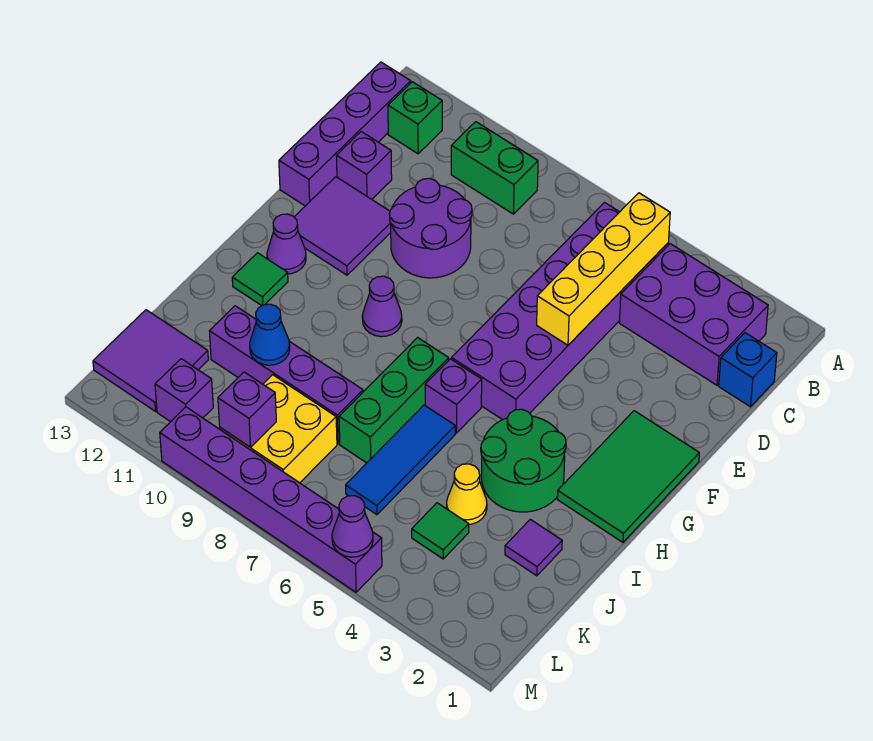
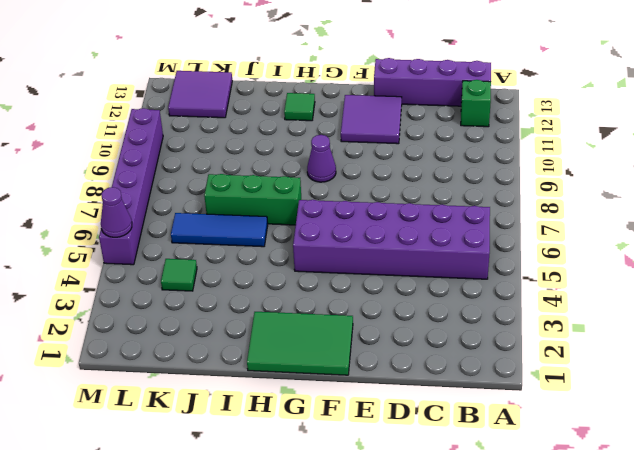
none -> purple 2x3 brick [619,244,768,385]
none -> green 1x2 brick [451,122,538,214]
none -> blue 1x1 brick [719,333,777,407]

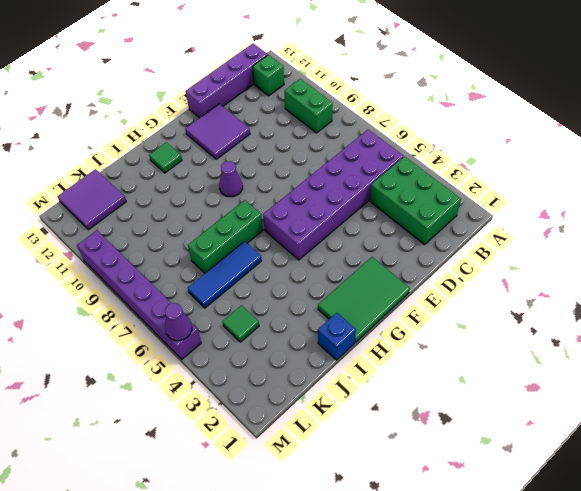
green 2x3 brick [370,157,461,245] -> purple 2x3 brick [619,244,768,385]
blue 1x1 brick [318,313,356,360] -> blue 1x1 brick moved to [719,333,777,407]
none -> purple 2x2 round brick [389,178,472,278]
none -> purple 1x1 brick [336,132,392,199]
none -> purple 1x1 cone [267,214,306,274]

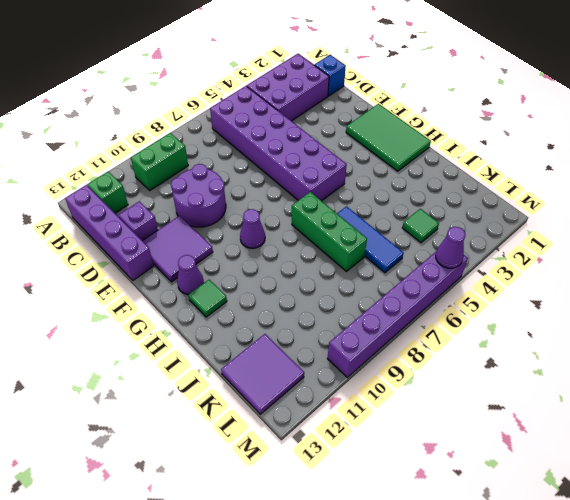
none -> green 2x2 round brick [481,409,566,512]
none -> purple 1x1 brick [425,359,482,433]
none -> purple 1x1 tile [505,519,562,576]

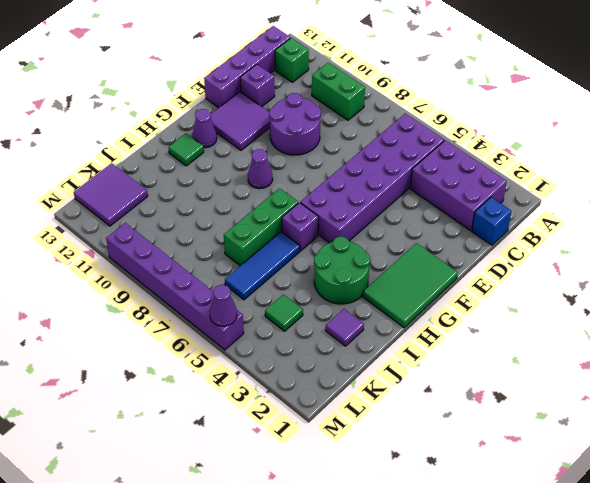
none -> yellow 1x1 cone [447,464,487,524]
none -> purple 1x4 brick [210,306,363,444]
none -> yellow 2x2 brick [220,375,337,483]

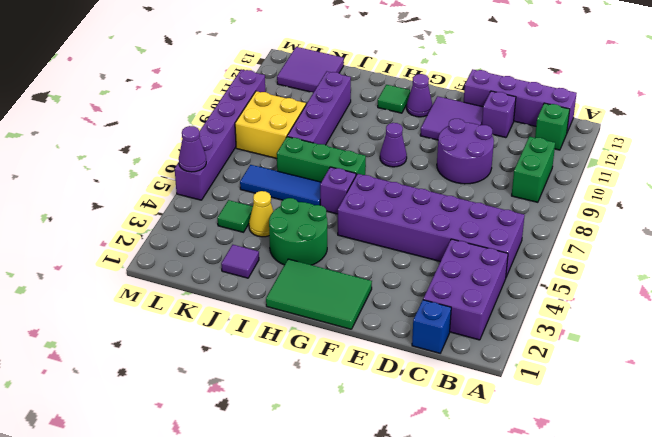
none -> purple 1x1 brick [155,359,213,422]
none -> yellow 1x4 brick [537,193,670,345]
none -> blue 1x1 cone [250,304,290,365]

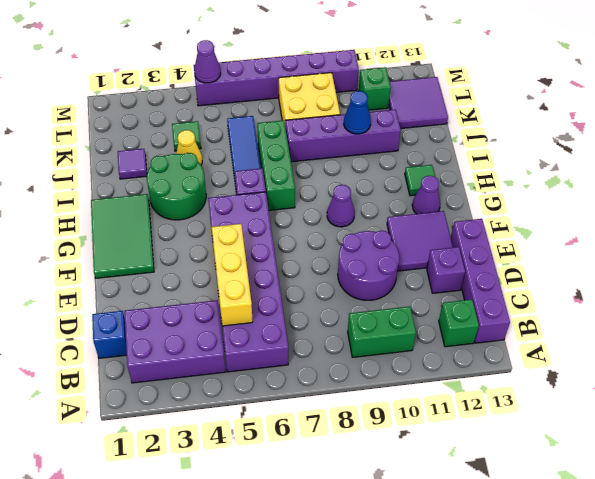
yellow 1x3 brick [211,224,253,326] -> yellow 1x4 brick [537,193,670,345]
green 1x1 brick [359,67,391,110] -> purple 1x1 brick [155,359,213,422]
none -> purple 1x1 brick [218,372,276,448]

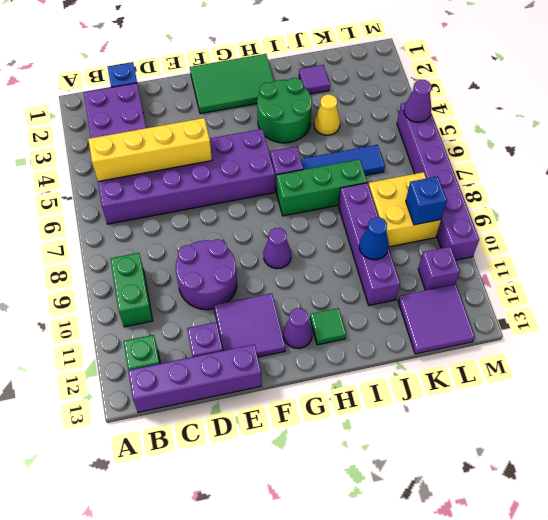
blue 1x1 brick [406,176,447,225] -> purple 1x1 brick [218,372,276,448]
none -> green 1x1 tile [412,503,469,559]

